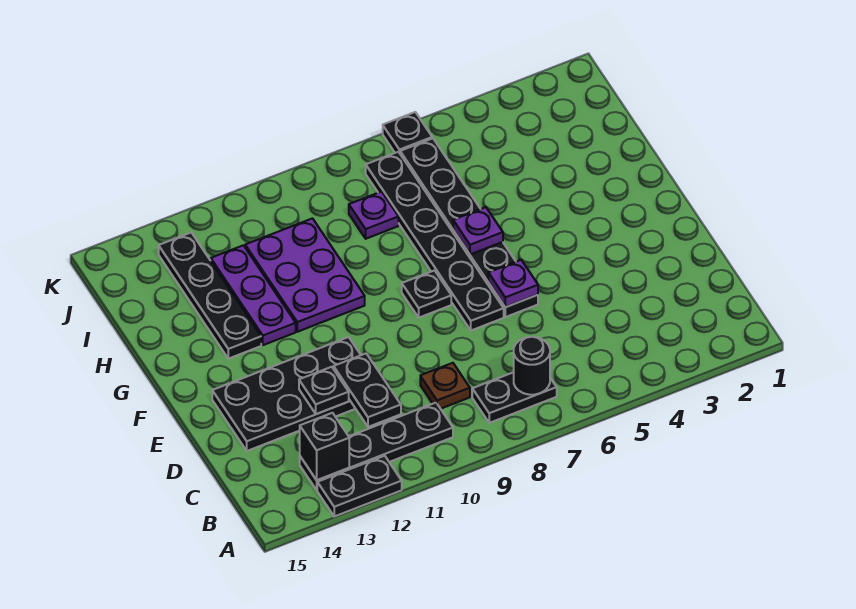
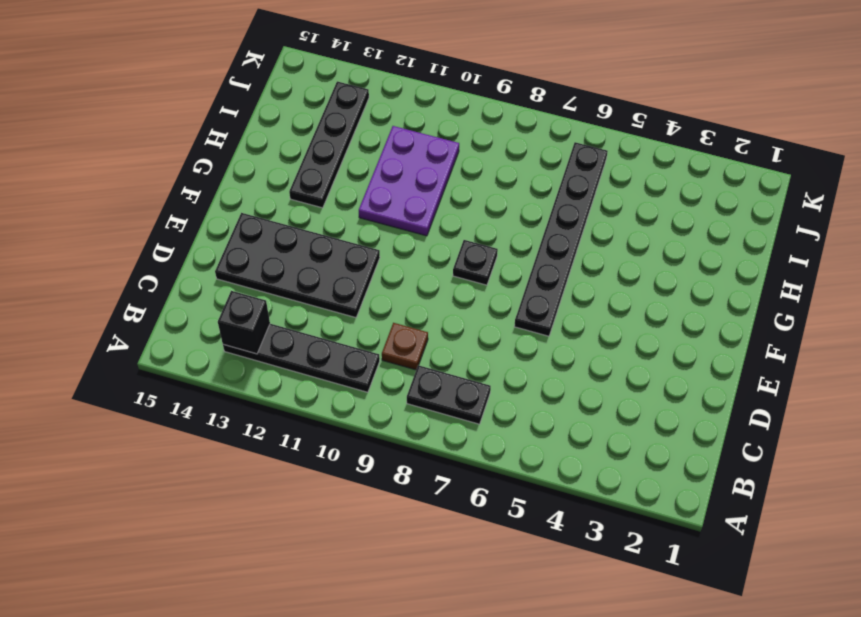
none -> black 1x2 plate [317,456,402,516]
none -> black 1x6 plate [366,152,504,330]
none -> purple 1x3 plate [211,245,296,345]

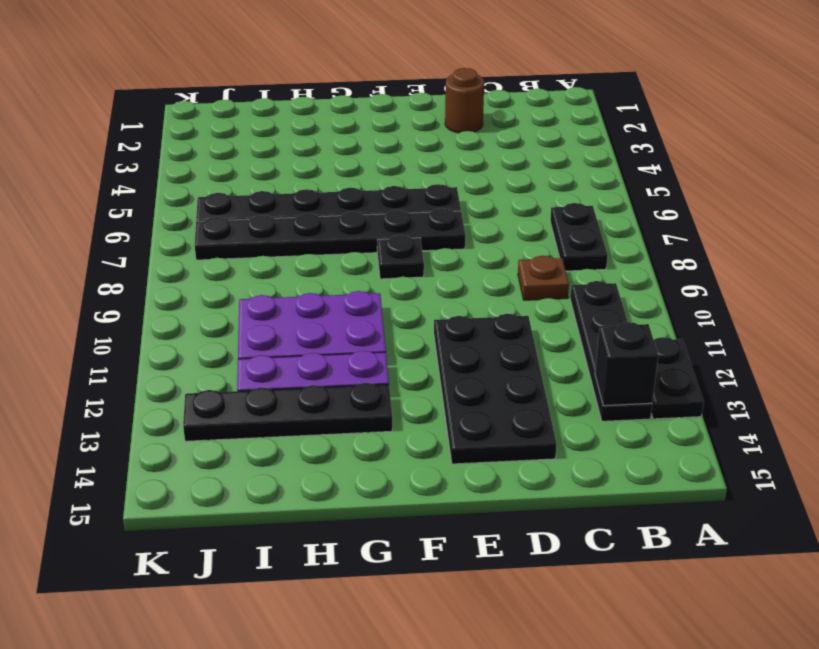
brown 1x1 round brick [445,68,484,133] -> none
none -> purple 1x1 plate [349,192,398,239]
none -> black 1x1 plate [383,112,432,153]
none -> black 1x1 round brick [514,337,550,395]

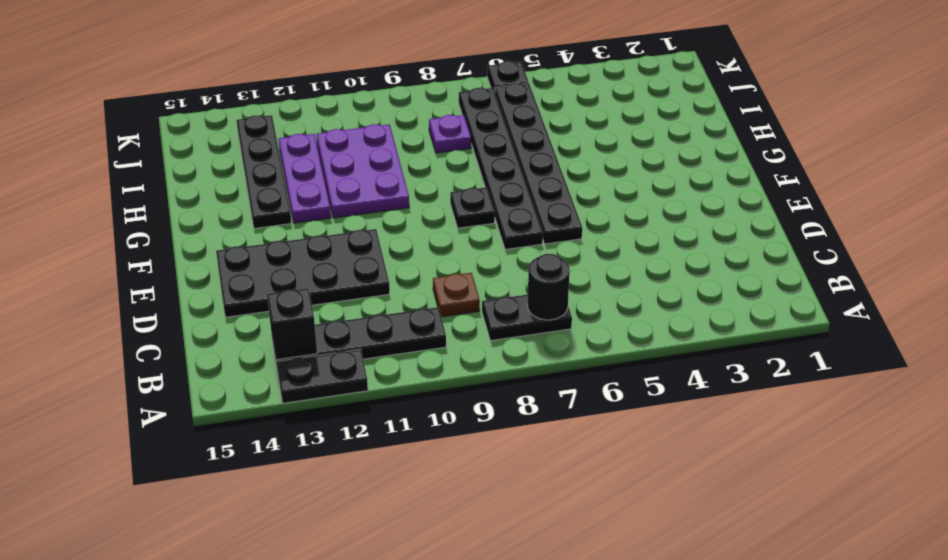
none -> black 1x2 plate [334,354,401,427]
none -> black 1x1 plate [299,367,349,414]
none -> purple 1x1 plate [488,260,538,307]

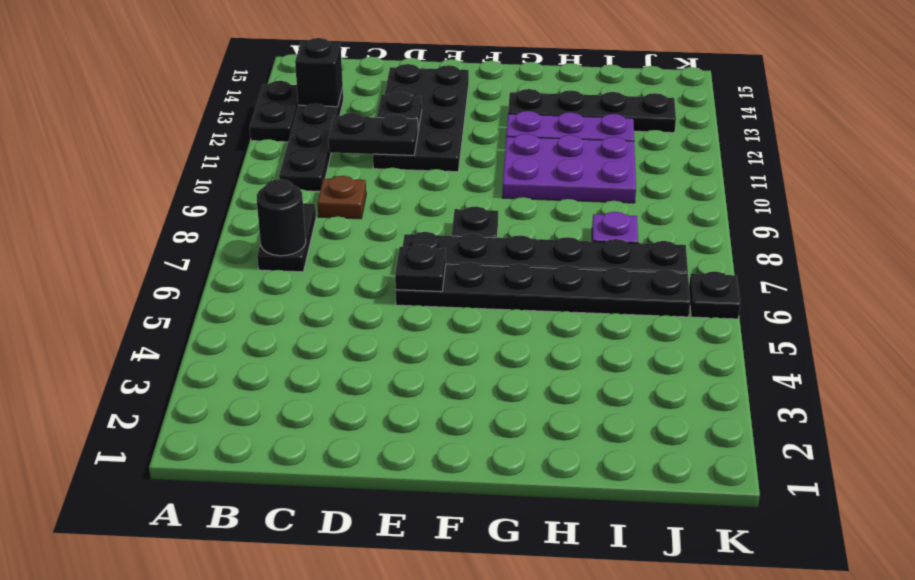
black 1x1 plate [395,244,446,292] -> purple 1x1 plate [488,260,538,307]
none -> purple 1x1 plate [453,207,503,254]

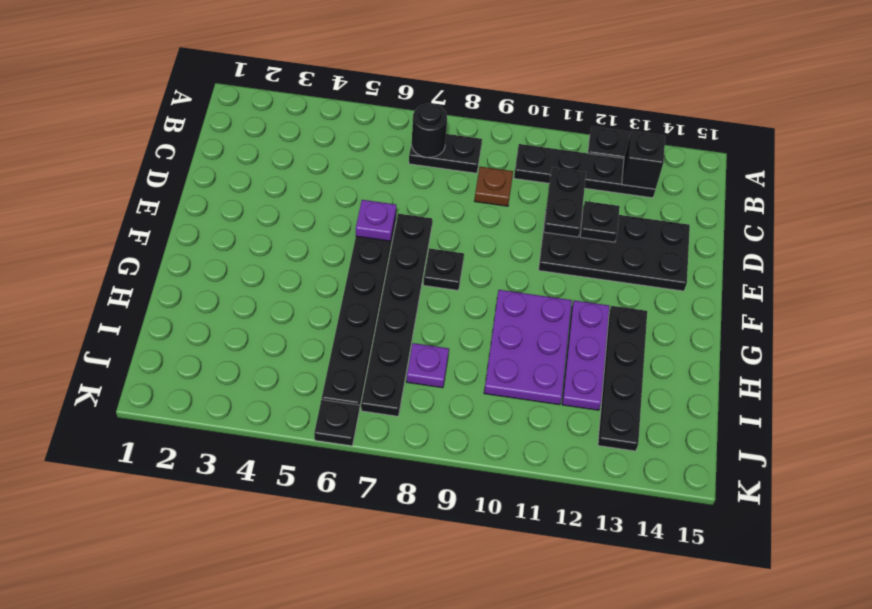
none -> purple 1x1 plate [453,207,503,254]

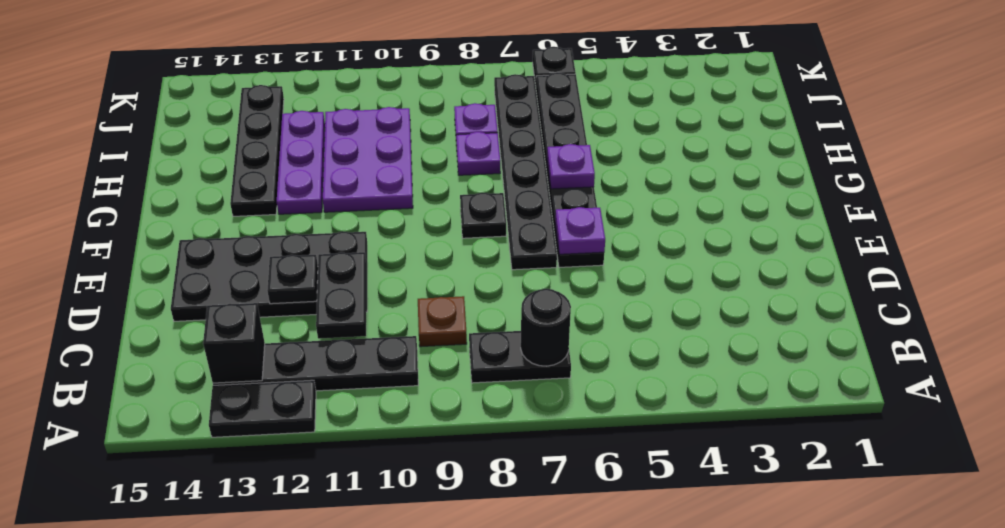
purple 1x1 plate [456,132,500,175] -> none

